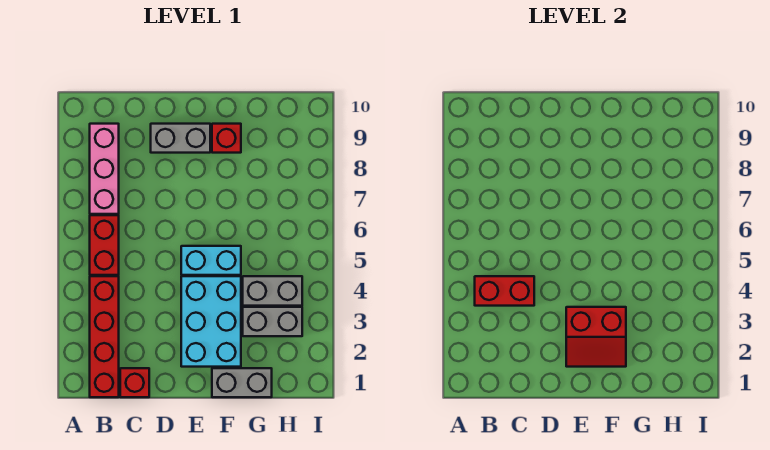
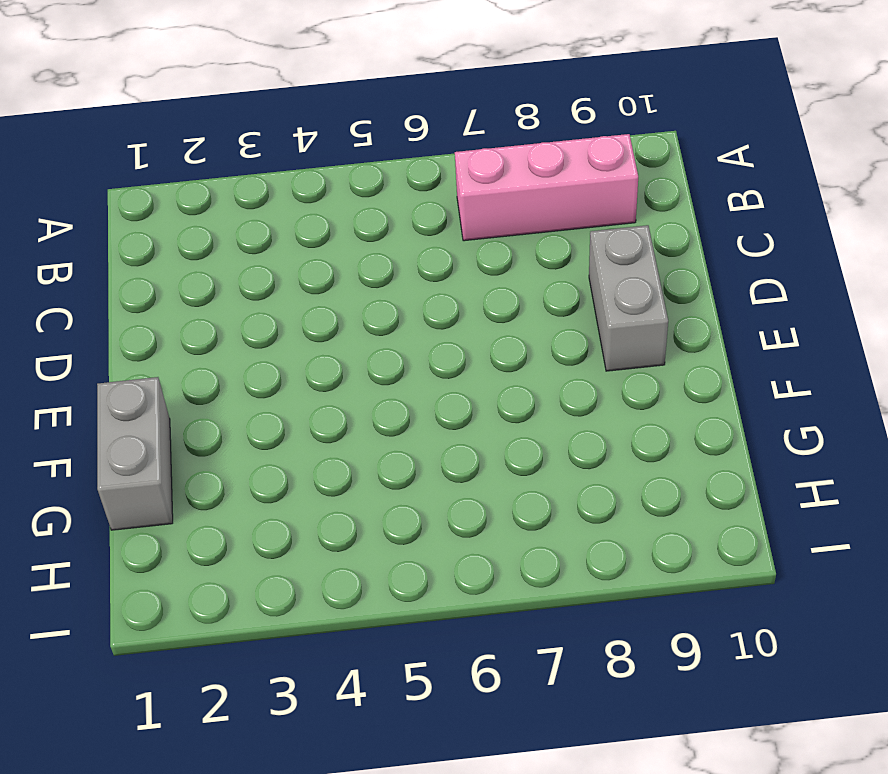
none -> red 1x4 brick [90,276,119,397]
none -> red 1x2 brick [90,215,119,275]
none -> red 1x1 brick [120,368,149,397]

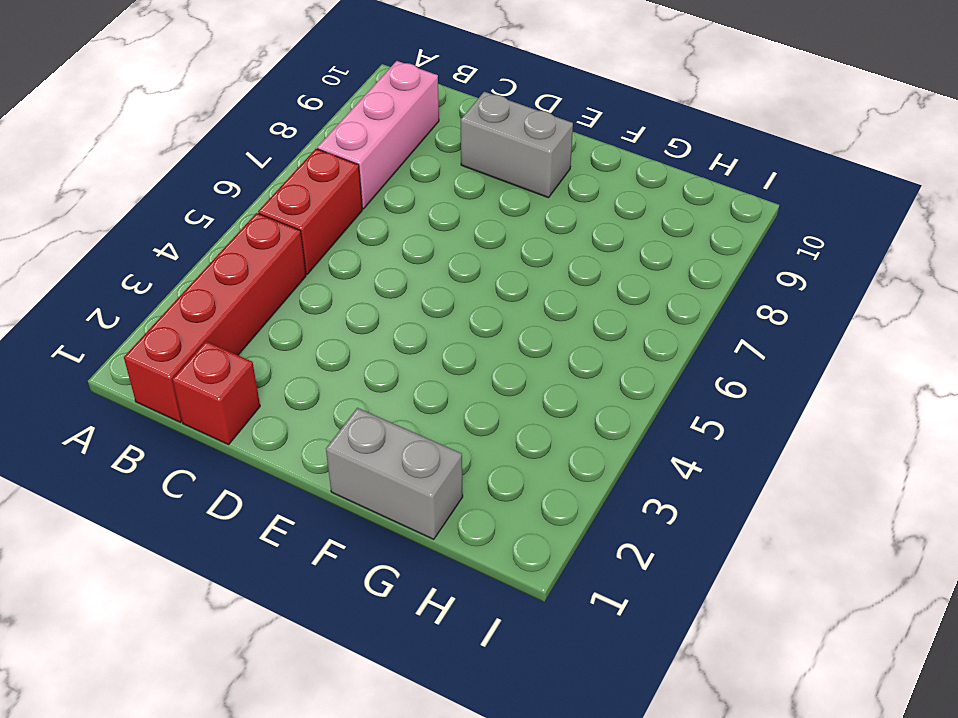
none -> cyan 2x3 brick [181,276,241,367]
none -> cyan 1x2 brick [181,246,241,275]
none -> red 1x1 brick [212,124,241,153]

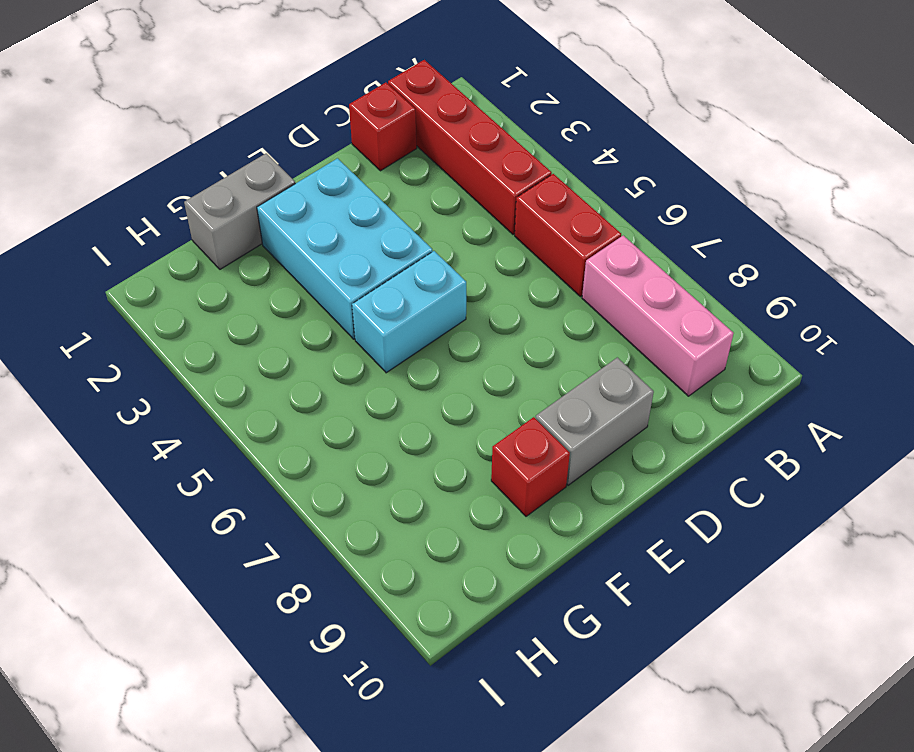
none -> grey 1x2 brick [243,307,302,336]
none -> grey 1x2 brick [243,276,302,306]
none -> red 1x2 brick [475,276,534,306]

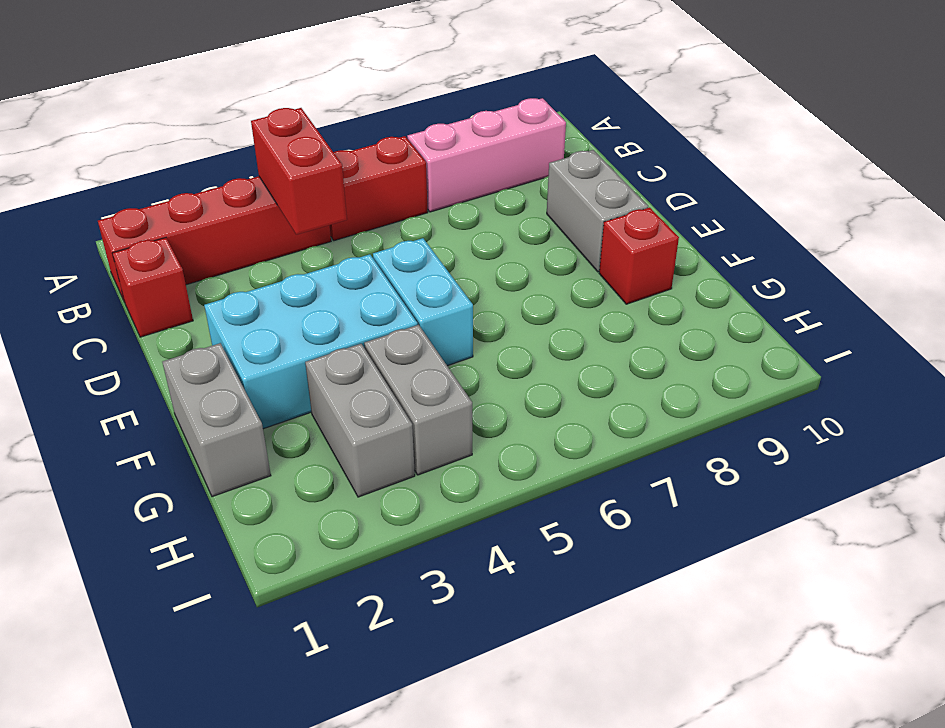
none -> red 2x2 slope [566,307,626,367]

